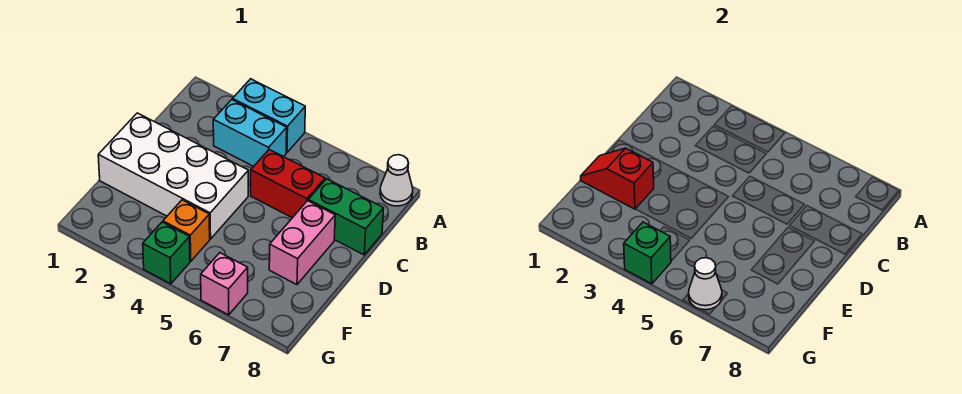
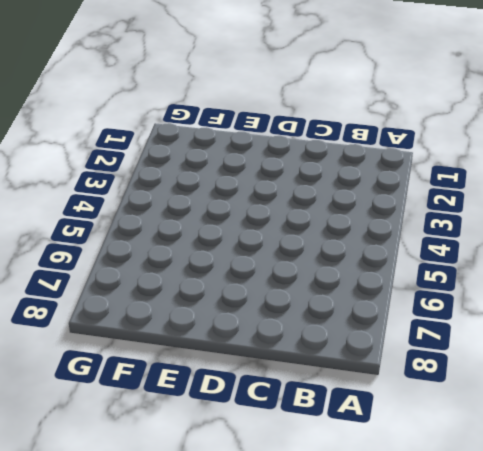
none -> cyan 1x2 brick [233,79,305,153]
none -> white 1x1 cone [380,155,413,206]
none -> cyan 1x2 brick [213,100,287,166]

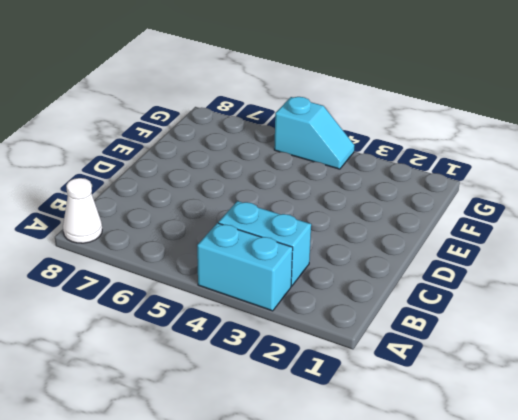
cyan 1x2 slope [274,97,355,169] -> green 1x1 brick [143,222,190,284]
none -> red 1x2 brick [251,150,325,218]
none -> green 1x2 brick [308,179,384,255]
none -> white 2x4 brick [98,113,248,239]

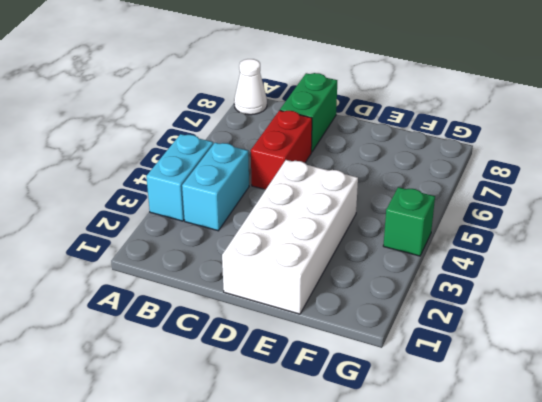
none -> pink 1x2 brick [269,201,335,285]
none -> orange 1x1 brick [163,200,210,261]
none -> pink 1x1 brick [201,253,248,315]

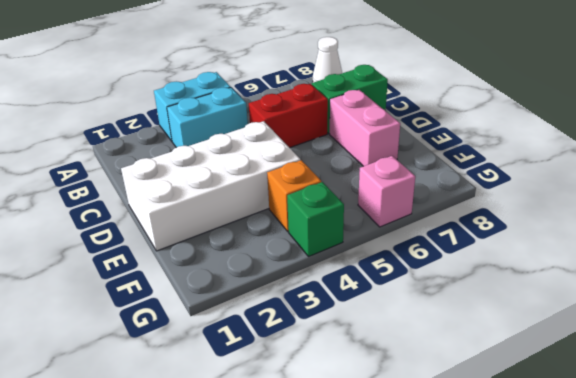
none -> red 1x2 slope [581,148,654,209]
none -> green 1x1 brick [624,222,671,284]
none -> white 1x1 cone [689,258,722,310]

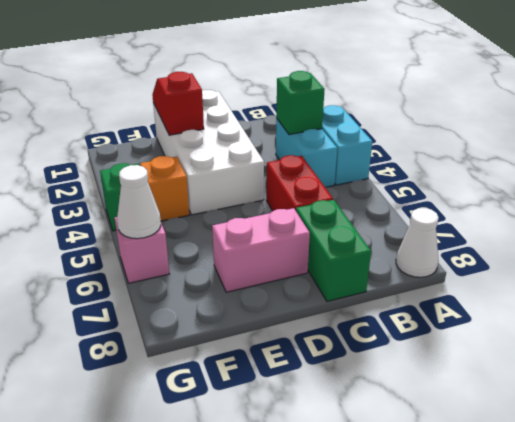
green 1x1 brick [276,71,325,135] -> green 1x1 brick moved to [624,222,671,284]

